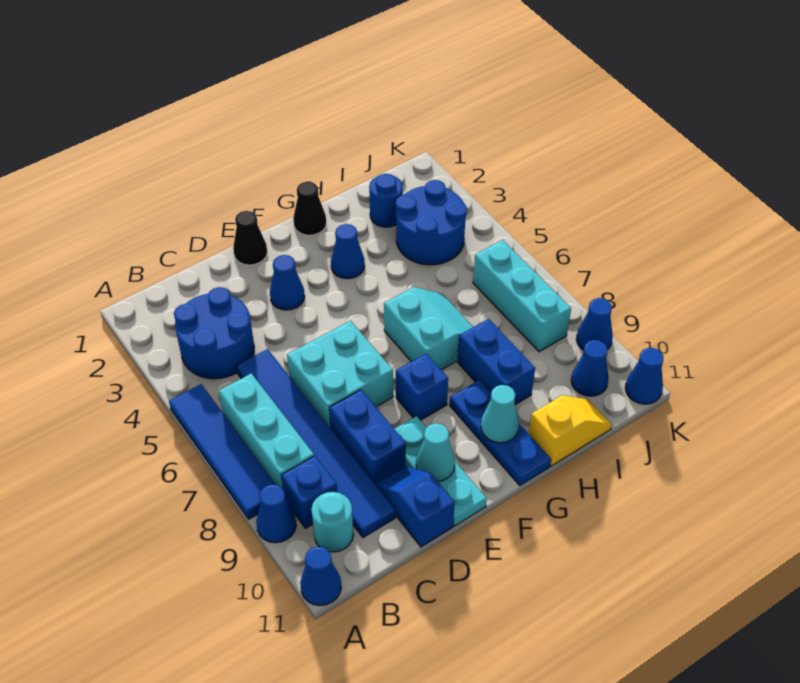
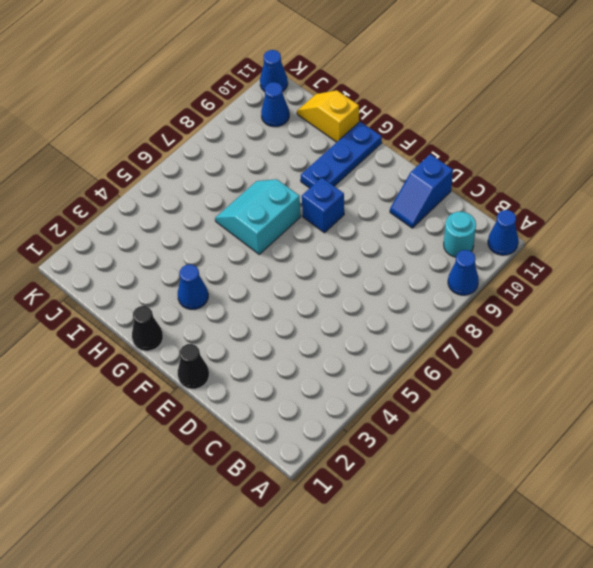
none -> blue 1x4 tile [169,384,276,519]
none -> blue 2x2 round brick [174,287,254,379]
none -> cyan 1x3 brick [219,373,314,489]

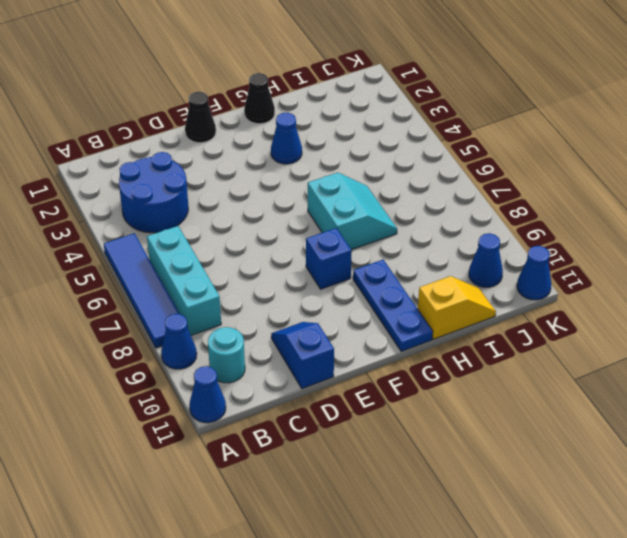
none -> blue 1x1 brick [281,456,337,528]
none -> blue 1x6 tile [236,349,395,538]
none -> cyan 2x2 brick [287,321,393,428]

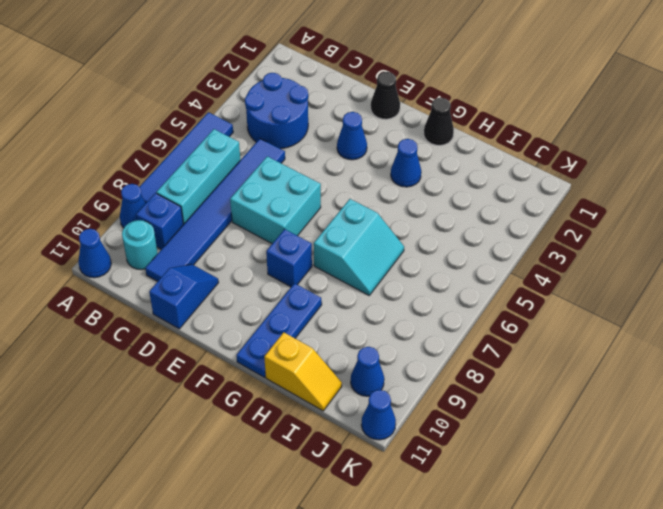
none -> blue 1x2 brick [329,390,406,485]
none -> cyan 1x3 plate [394,416,487,526]
none -> blue 1x2 brick [458,319,535,405]

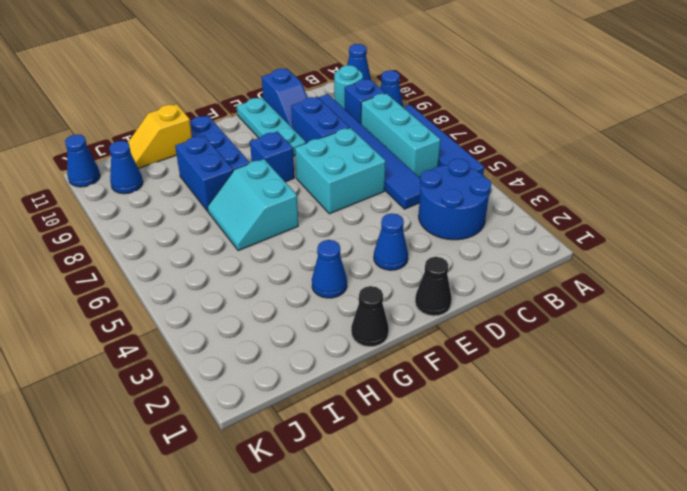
none -> blue 1x1 round brick [369,174,403,227]
none -> blue 2x2 round brick [395,180,467,265]
none -> cyan 1x3 brick [473,240,571,352]

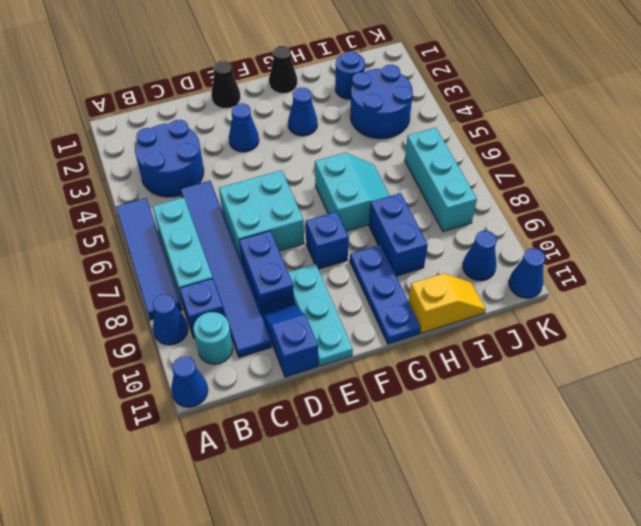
none -> blue 1x1 cone [576,298,613,350]
none -> cyan 1x1 cone [416,423,455,481]
none -> cyan 1x1 cone [481,385,519,443]

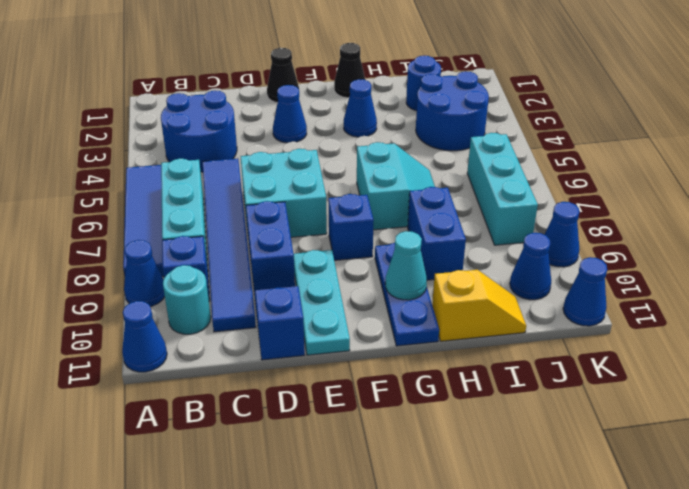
none -> cyan 1x1 cone [416,423,455,481]

